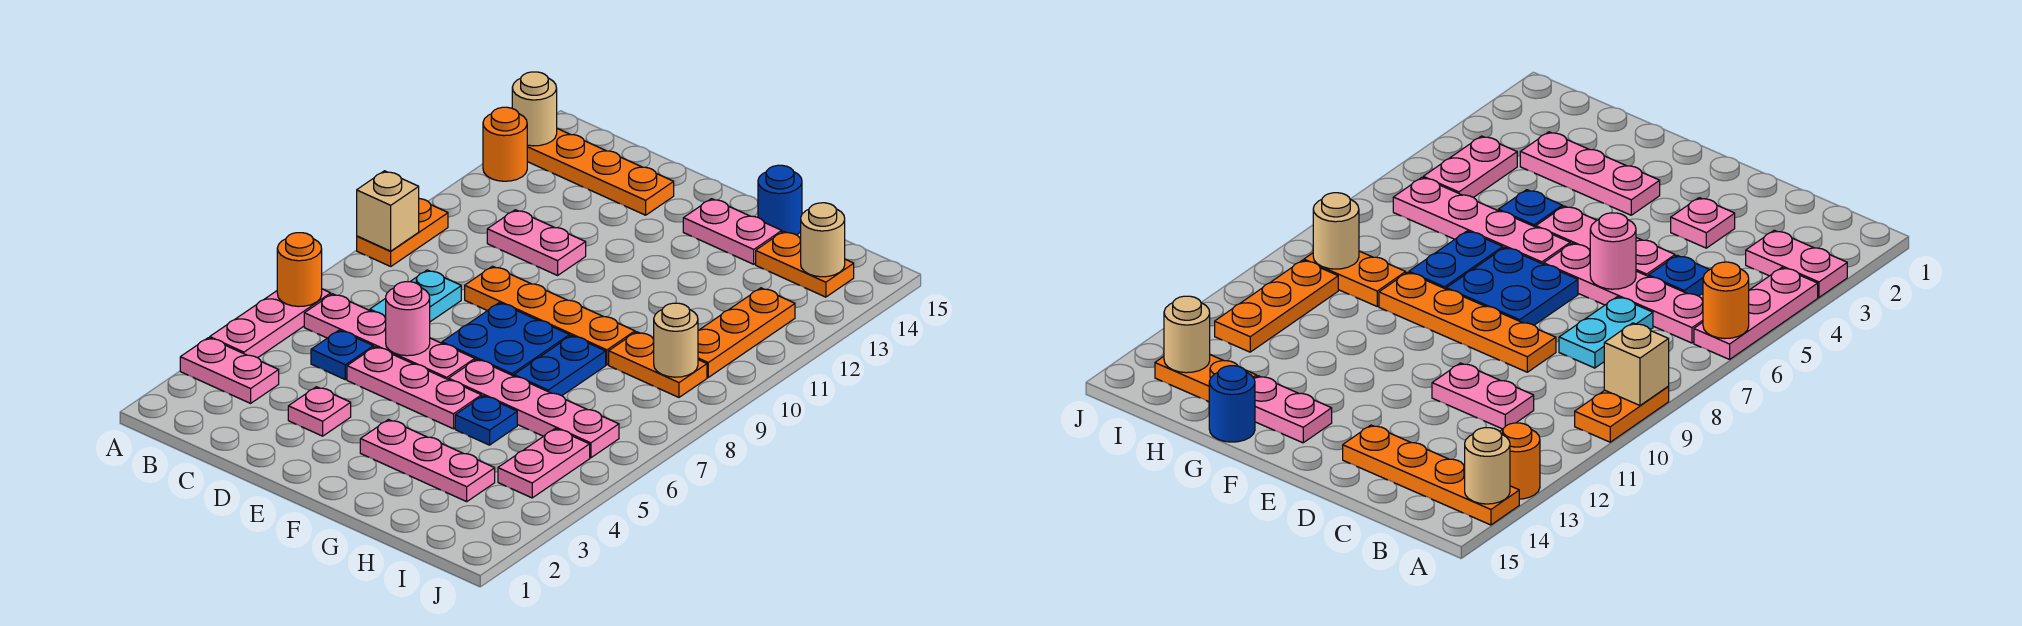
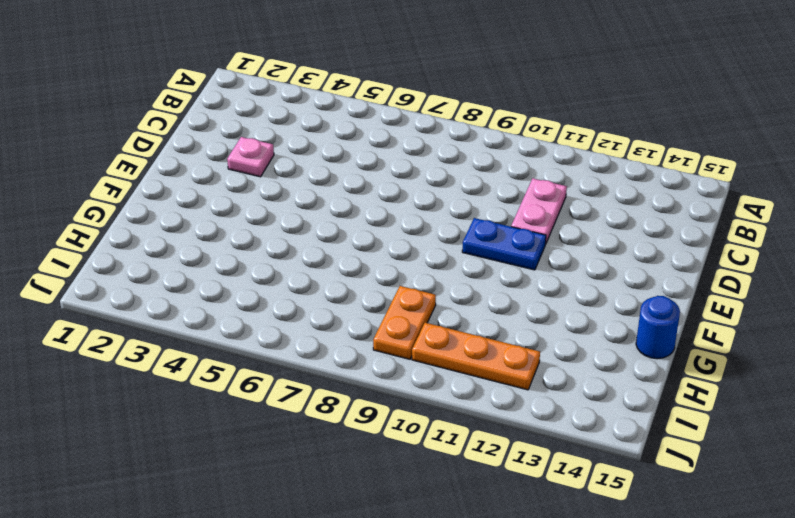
blue 1x2 plate [462,218,546,270] -> blue 1x2 plate moved to [514,335,606,396]
none -> pink 1x2 plate [180,338,279,403]
none -> pink 1x3 plate [210,289,331,358]
none -> orange 1x2 plate [357,199,448,266]

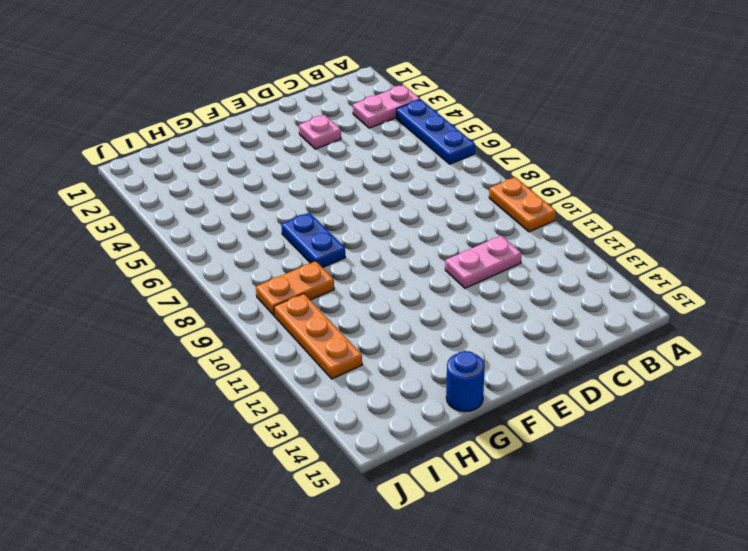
blue 1x3 plate [396,99,475,164] -> pink 1x3 plate [210,289,331,358]
none -> orange 1x1 round brick [483,107,527,181]
none -> orange 1x4 plate [527,129,674,215]
none -> pink 1x4 plate [304,294,475,380]

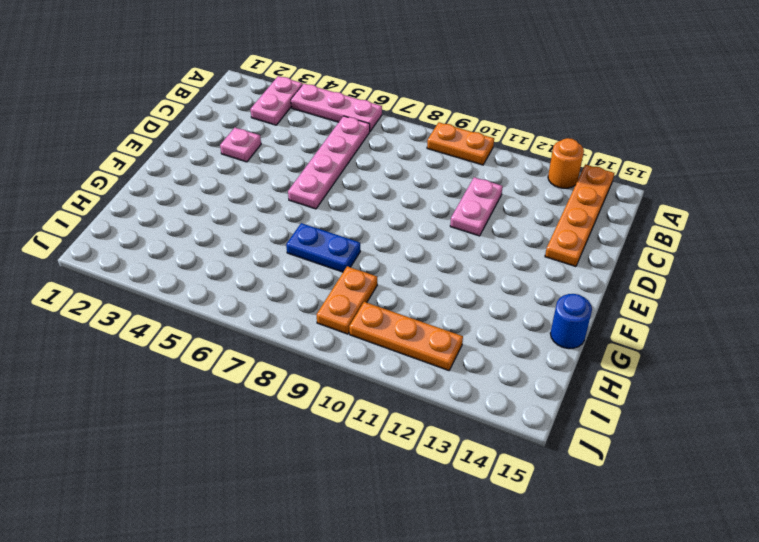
none -> blue 1x1 plate [311,330,373,380]
none -> cyan 1x2 plate [370,270,461,322]
none -> pink 1x3 plate [347,347,481,429]

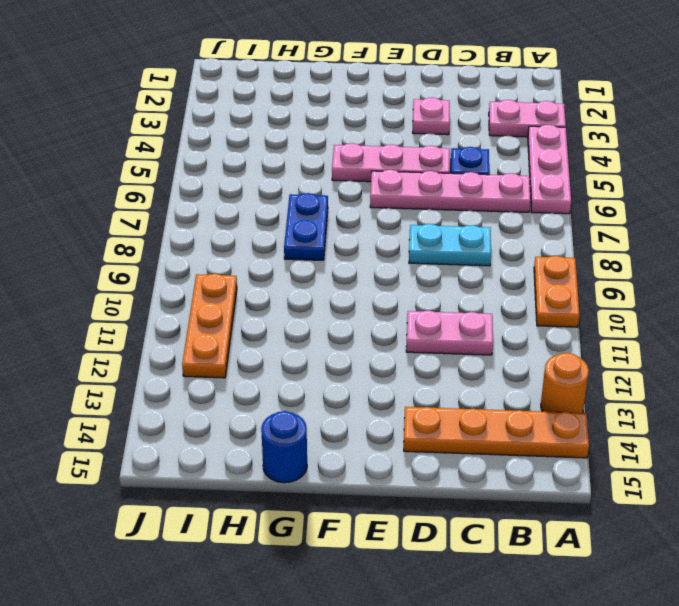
cyan 1x2 plate [409,224,491,266] -> cyan 1x2 plate turned to [370,270,461,322]
none -> orange 1x4 plate [465,266,635,365]
none -> blue 2x2 plate [442,303,570,376]
none -> pink 1x3 plate [360,420,495,502]

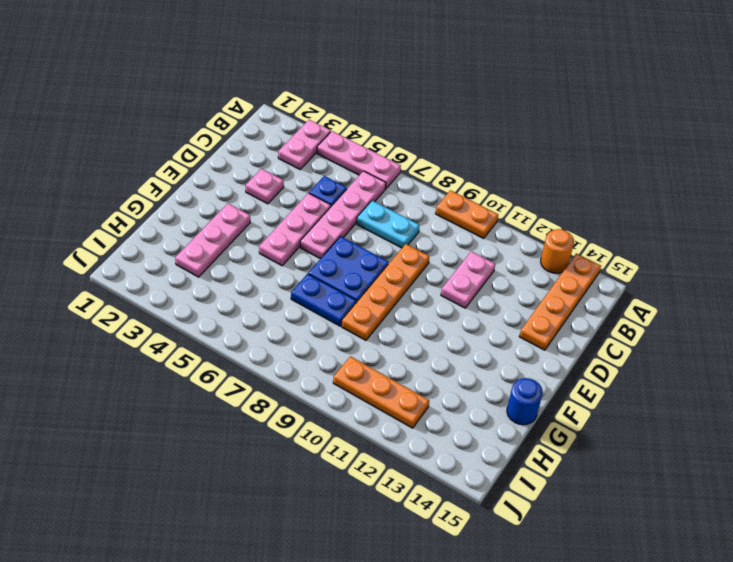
none -> pink 1x4 plate [449,359,619,458]
none -> pink 1x2 plate [683,199,782,264]
none -> blue 1x1 plate [455,396,517,445]

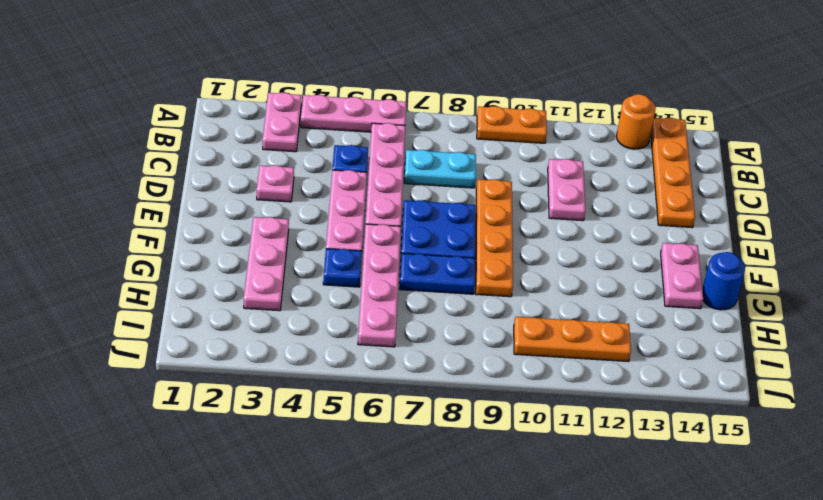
none -> orange 1x2 plate [609,332,707,397]
none -> orange 1x2 plate [756,231,854,297]
none -> pink 1x2 plate [498,428,590,498]

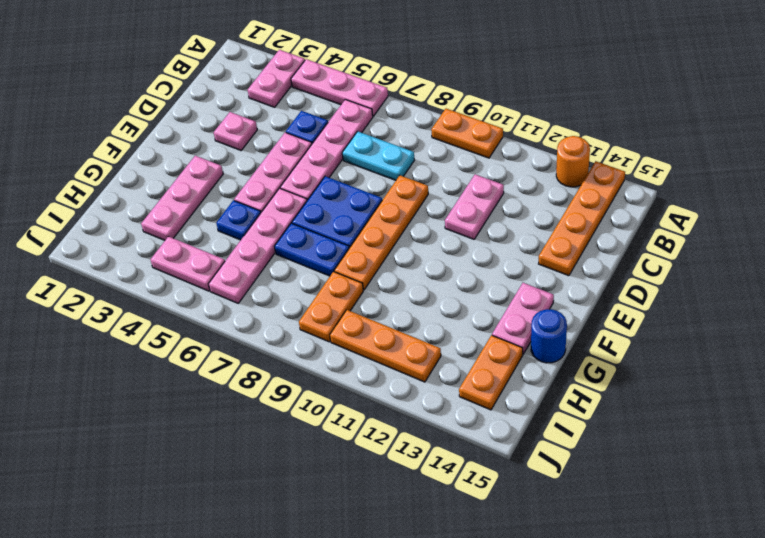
none -> orange 1x1 round brick [277,233,322,307]
none -> tan 1x1 brick [357,171,419,251]
none -> tan 1x1 round brick [512,72,557,146]

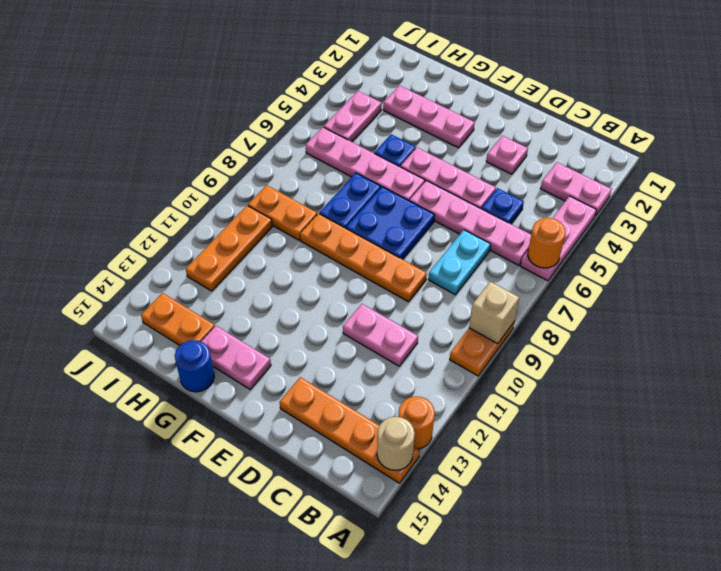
none -> pink 1x1 round brick [386,282,430,356]
none -> tan 1x1 round brick [653,303,698,377]
none -> tan 1x1 round brick [801,203,845,277]

